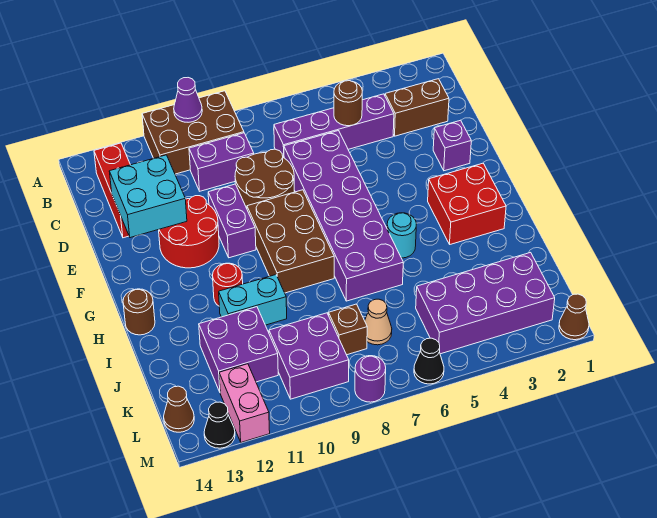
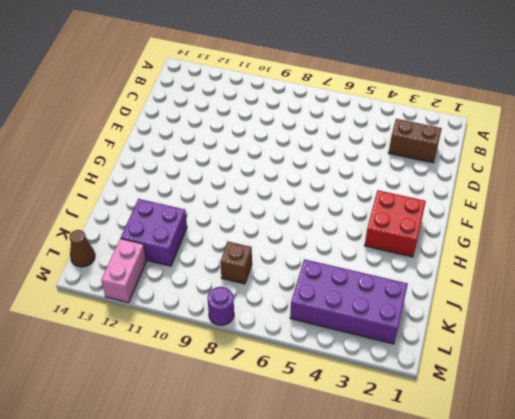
none -> brown 2x3 brick [142,91,244,174]
none -> red 1x3 brick [94,143,130,238]
none -> purple 1x4 brick [274,94,394,158]
none -> purple 1x2 brick [189,133,254,191]

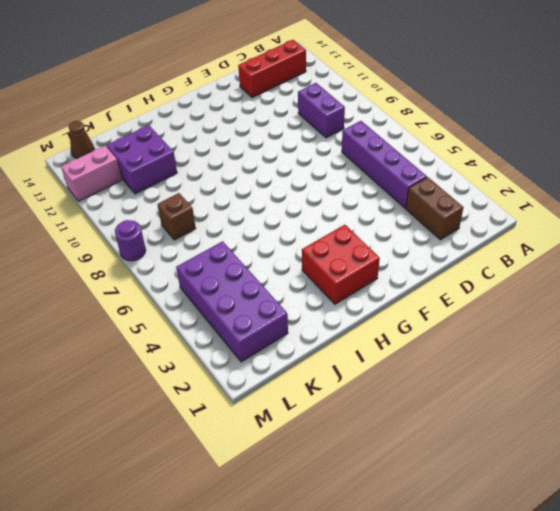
none -> brown 2x3 brick [142,91,244,174]
none -> purple 2x6 brick [284,131,403,301]
none -> brown 2x2 round brick [235,149,295,208]
none -> purple 1x1 brick [433,120,471,171]

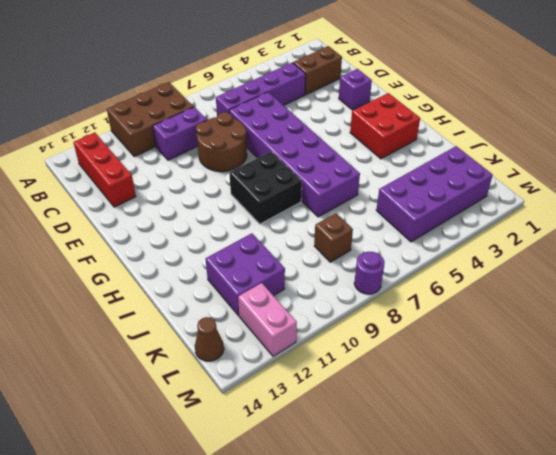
black 2x2 brick [229,152,302,224] -> brown 2x3 brick [247,190,334,293]
none -> purple 1x2 brick [208,184,256,258]
none -> red 2x2 round brick [159,196,219,268]
none -> cyan 1x1 round brick [387,213,416,258]
none -> red 1x1 round brick [213,263,243,306]

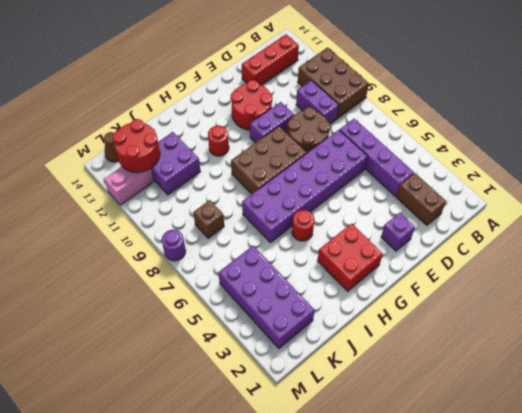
red 1x1 round brick [292,210,314,241] -> cyan 1x1 round brick [387,213,416,258]
red 2x2 round brick [112,119,160,172] -> none
none -> brown 1x1 round brick [123,289,155,335]
none -> cyan 1x2 brick [219,275,287,325]
none -> tan 1x1 cone [365,299,392,345]
none -> purple 2x2 brick [269,313,349,399]

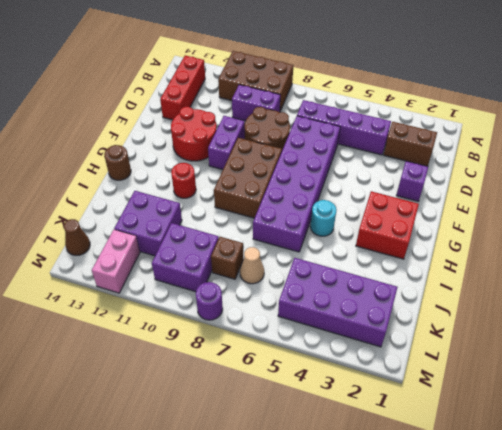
none -> cyan 1x2 brick [219,275,287,325]
none -> brown 1x1 cone [559,294,589,340]
none -> black 1x1 cone [414,338,444,384]
none -> black 1x1 cone [204,402,235,448]

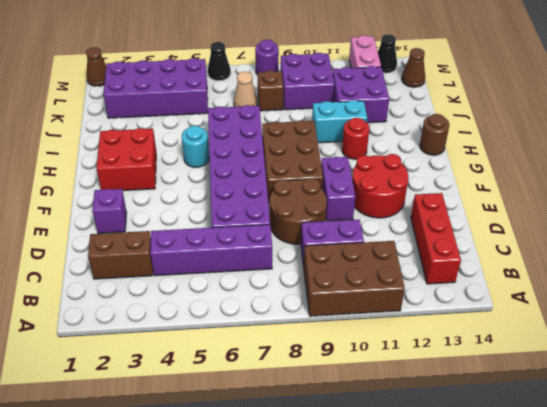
none -> purple 1x1 cone [174,78,202,122]
none -> brown 1x1 round brick [334,81,362,126]
none -> cyan 2x2 brick [109,155,187,238]

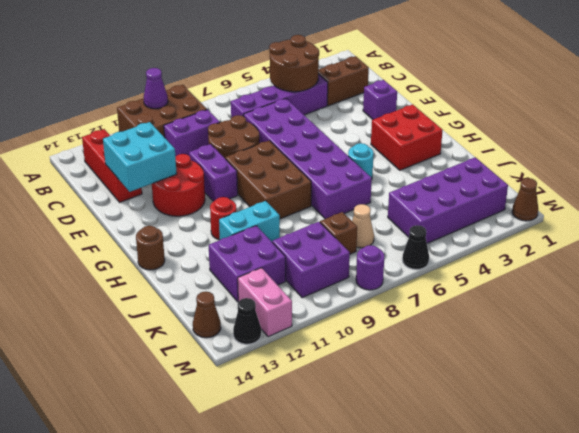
brown 2x2 round brick [269,35,319,92] -> brown 1x1 round brick [334,81,362,126]

